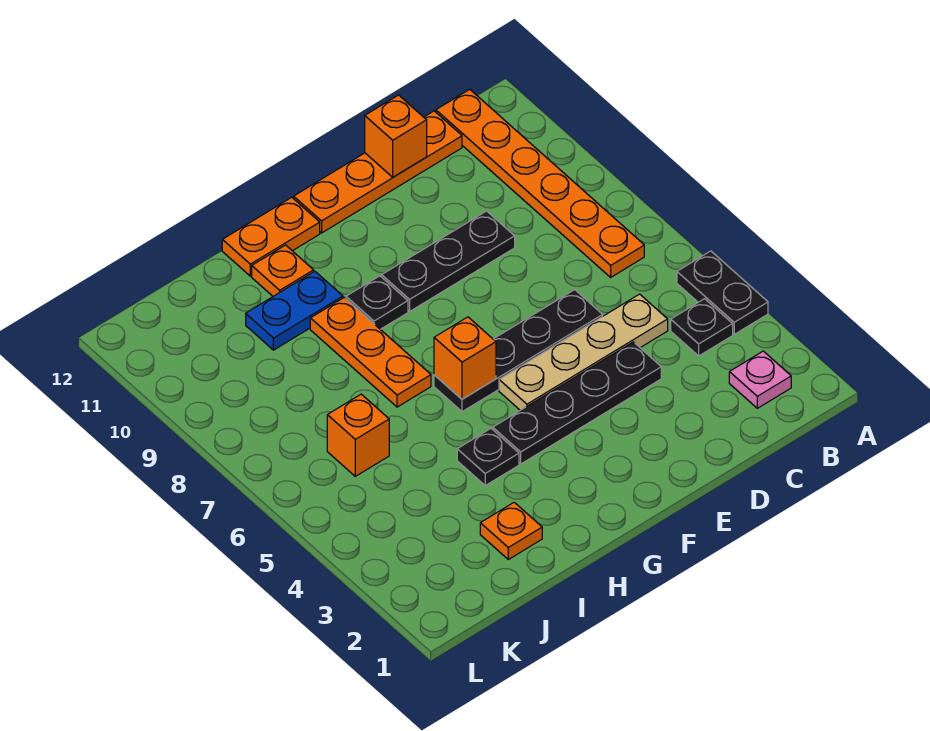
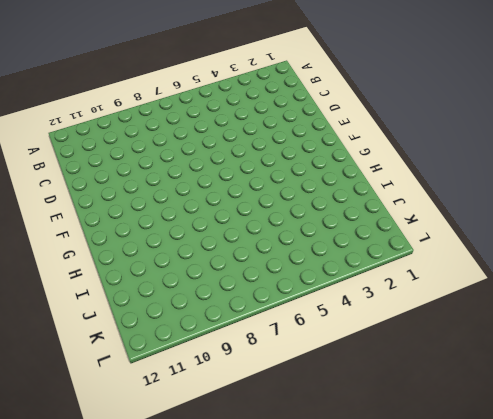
none -> black 1x2 plate [677,251,768,334]
none -> pink 1x1 plate [729,351,791,408]
none -> black 1x1 plate [671,299,733,356]

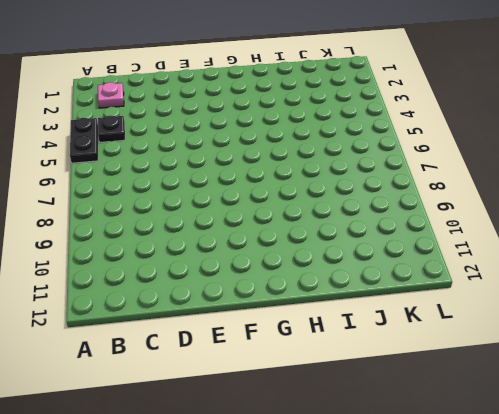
none -> orange 1x6 plate [436,89,644,277]
none -> tan 1x4 plate [499,294,668,410]
none -> orange 1x4 plate [294,111,462,233]

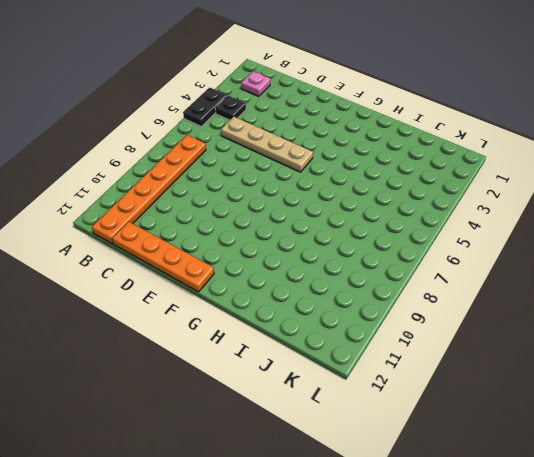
none -> black 1x4 plate [493,342,661,464]
none -> black 1x4 plate [434,290,603,412]
none -> black 1x3 plate [382,211,515,311]

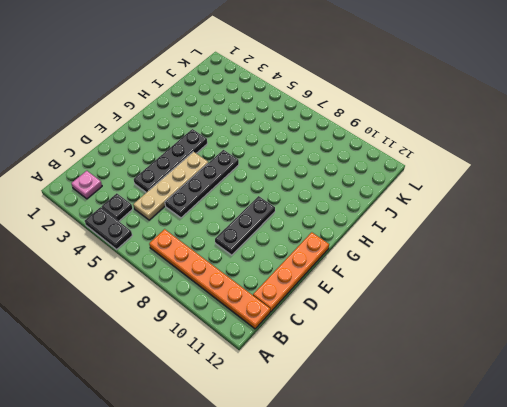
none -> black 1x1 plate [346,276,408,329]
none -> orange 1x2 plate [222,197,320,276]
none -> black 1x1 plate [457,429,519,485]

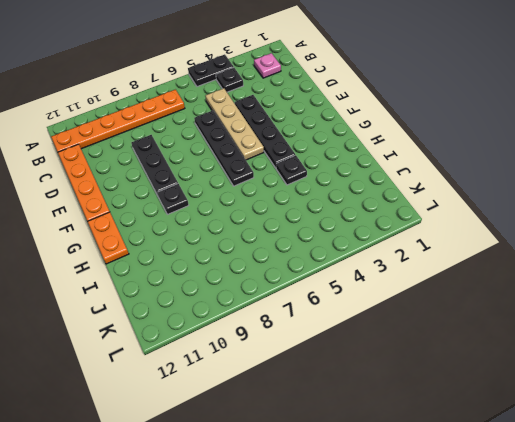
none -> orange 1x3 plate [310,297,431,407]
none -> blue 1x2 plate [246,271,343,350]
none -> orange 1x1 plate [252,245,314,296]

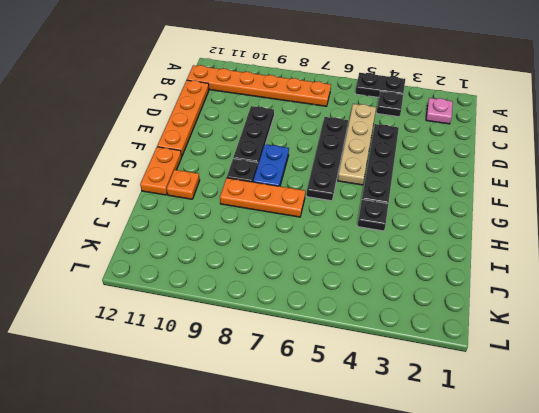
blue 1x2 plate [253,144,289,186] -> blue 1x2 plate moved to [246,271,343,350]
none -> orange 1x1 plate [480,502,542,559]
none -> orange 1x1 brick [327,394,389,476]
none -> orange 1x1 brick [365,95,427,177]

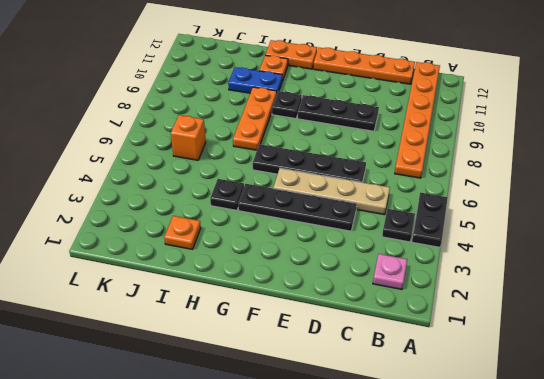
none -> orange 1x1 brick [365,95,427,177]
none -> orange 1x1 brick [434,317,496,399]

